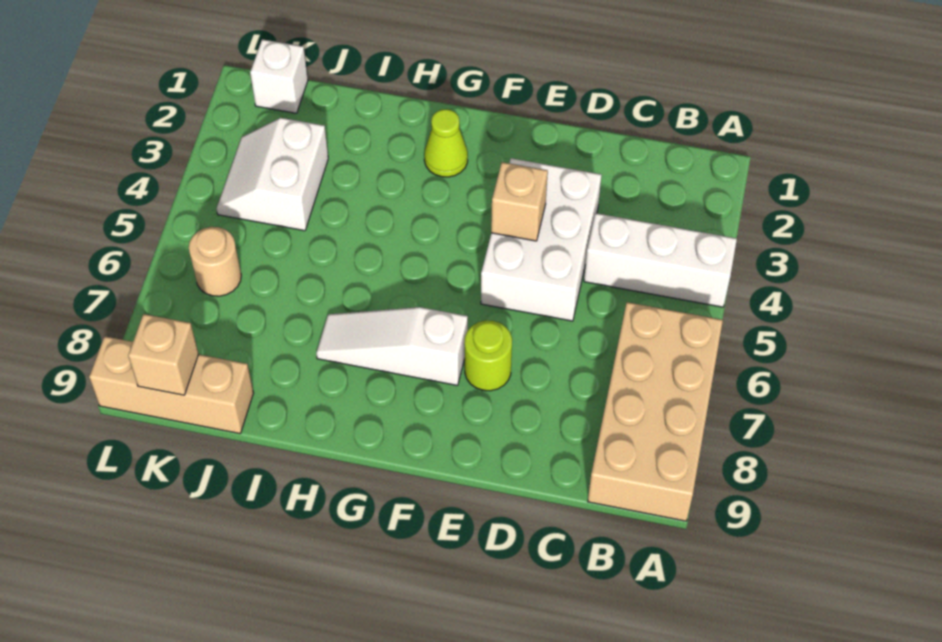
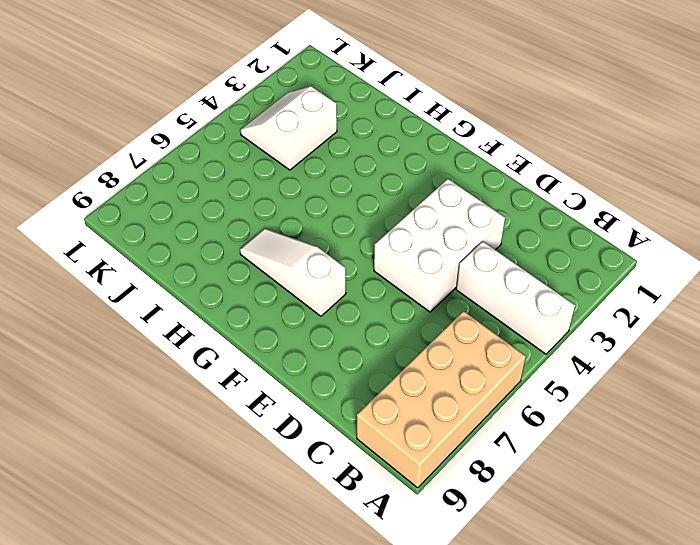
none -> lime 1x1 round brick [464,320,512,391]
none -> lime 1x1 cone [424,109,468,177]
none -> tan 1x3 brick [89,336,254,434]

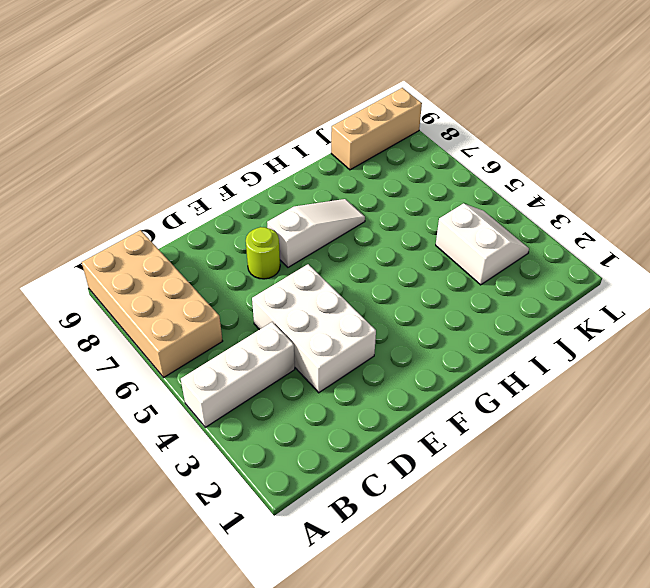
none -> lime 1x1 cone [424,109,468,177]
none -> white 1x1 brick [250,39,308,113]
none -> tan 1x1 round brick [189,227,241,296]

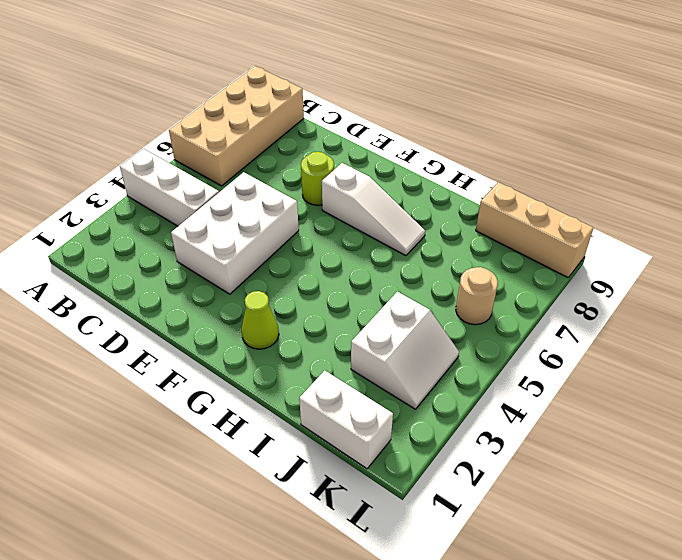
white 1x2 brick [299,370,393,469] -> white 1x1 brick [250,39,308,113]
none -> tan 1x1 brick [491,162,548,241]
none -> tan 1x1 brick [128,314,198,395]

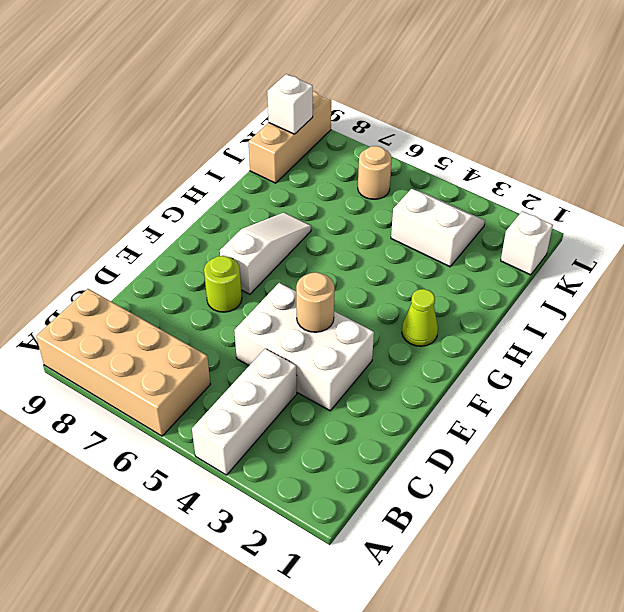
tan 1x1 round brick [296,272,335,332] -> tan 1x1 brick [491,162,548,241]
white 1x1 brick [267,74,313,134] -> tan 1x1 brick [128,314,198,395]

